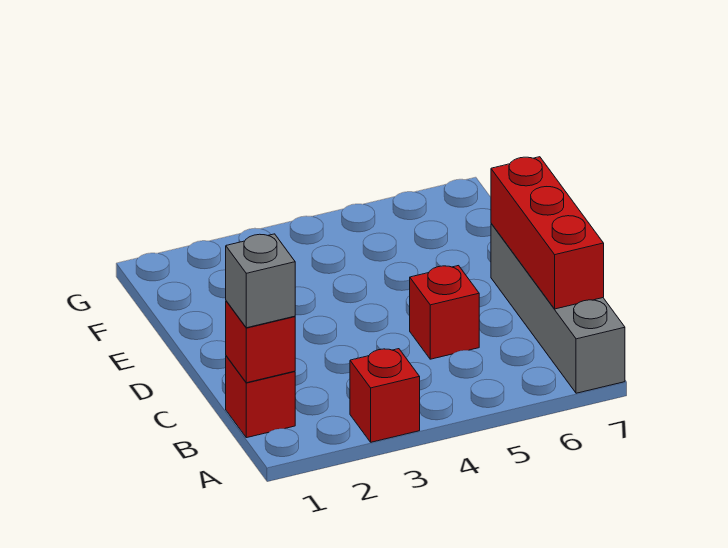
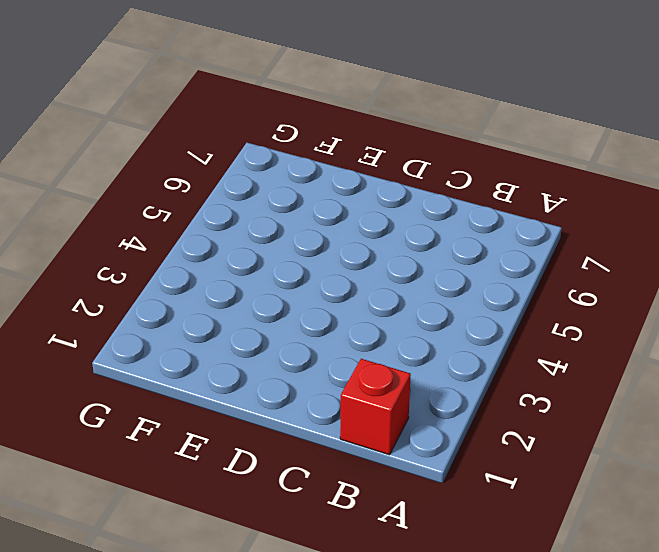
none -> red 1x1 brick [350,349,420,442]
none -> grey 1x4 brick [491,224,625,393]

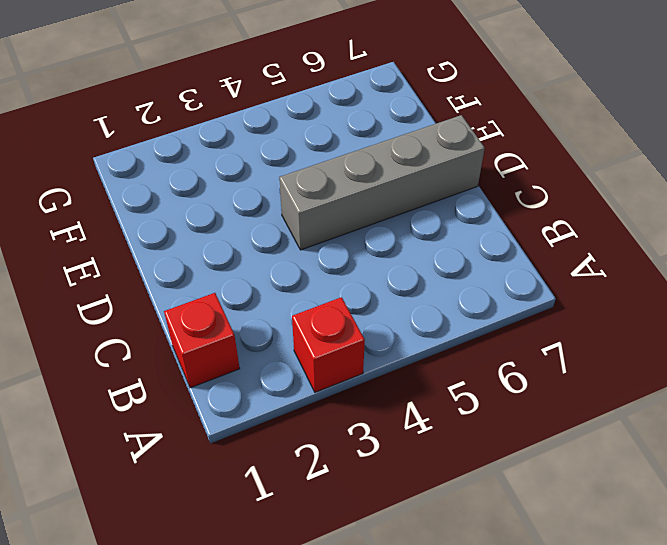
grey 1x4 brick [279,115,485,250] -> grey 1x4 brick turned to [491,224,625,393]
none -> red 1x1 brick [410,266,479,359]
none -> red 1x1 brick [226,301,295,383]

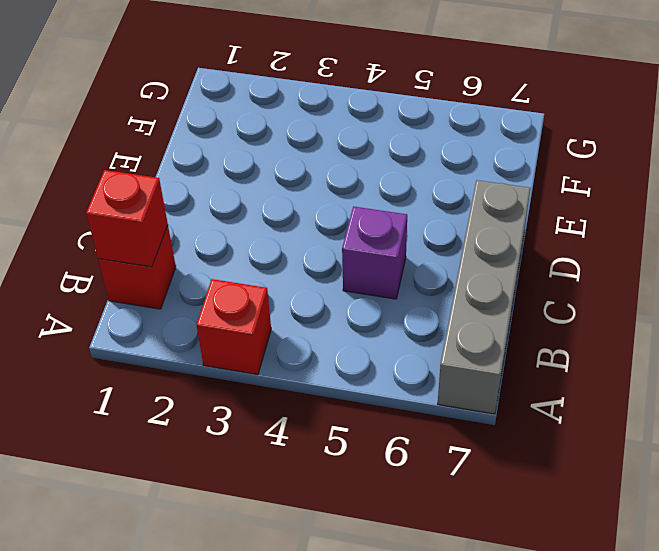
purple 1x1 brick [342,207,407,299] -> red 1x1 brick [410,266,479,359]
none -> red 1x3 brick [491,157,604,309]
none -> grey 1x1 brick [226,234,295,328]

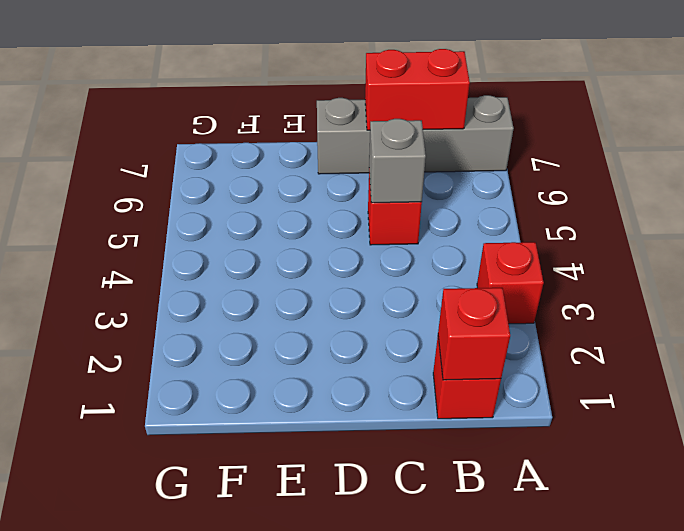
red 1x2 brick [365,49,470,130] -> red 1x3 brick [491,157,604,309]
grey 1x1 brick [369,119,426,203] -> grey 1x1 brick moved to [226,234,295,328]

